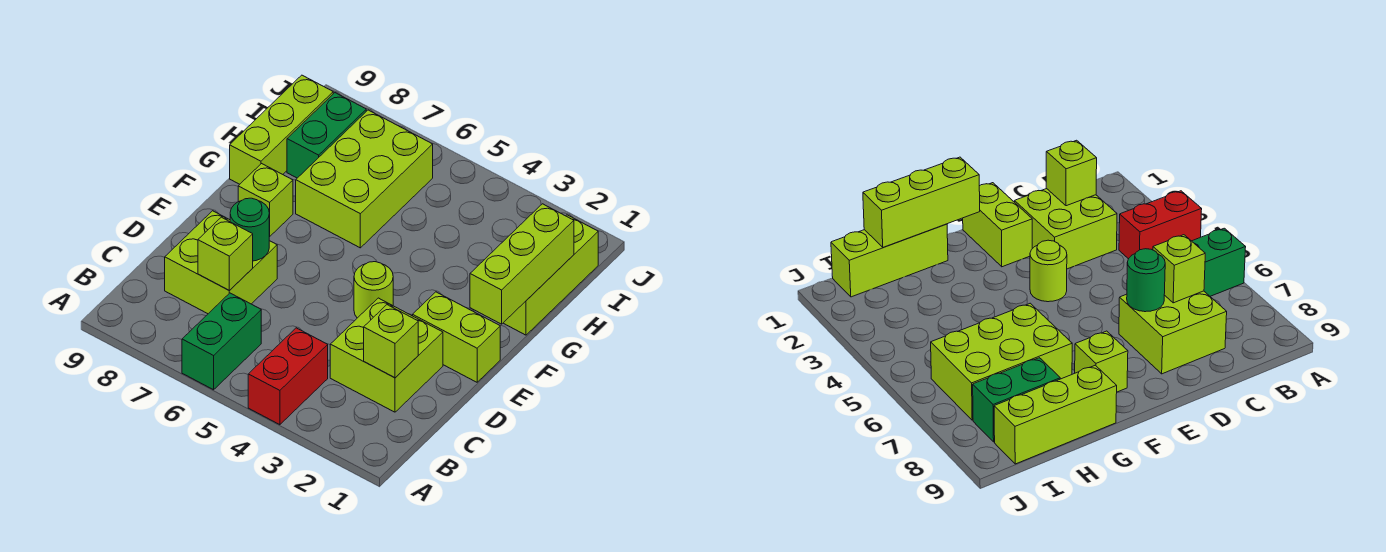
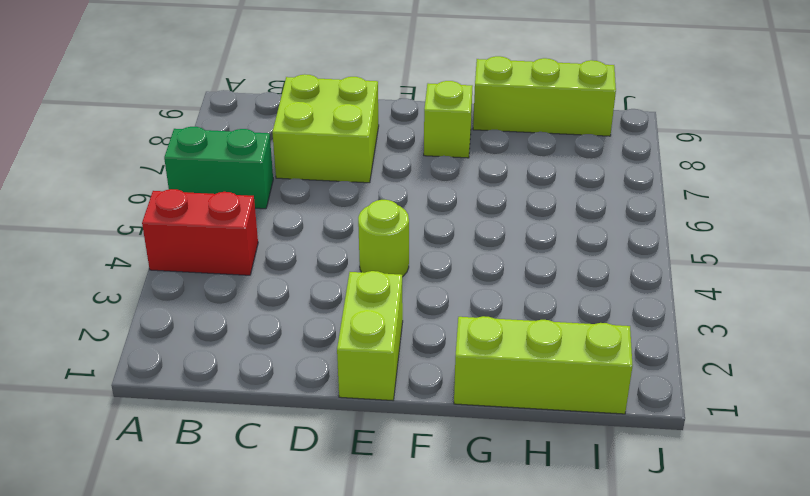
none -> lime 2x2 brick [330,298,443,412]
none -> lime 2x3 brick [296,110,433,248]
none -> green 1x2 brick [287,93,366,178]

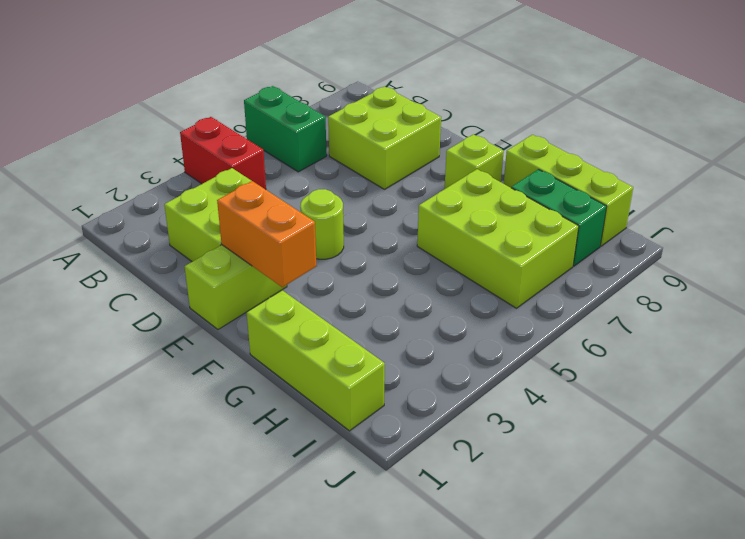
orange 1x2 brick [217,181,316,287] -> none
none -> lime 1x1 brick [364,305,418,378]
none -> lime 1x1 brick [198,217,253,291]
none -> green 1x1 round brick [230,198,270,261]

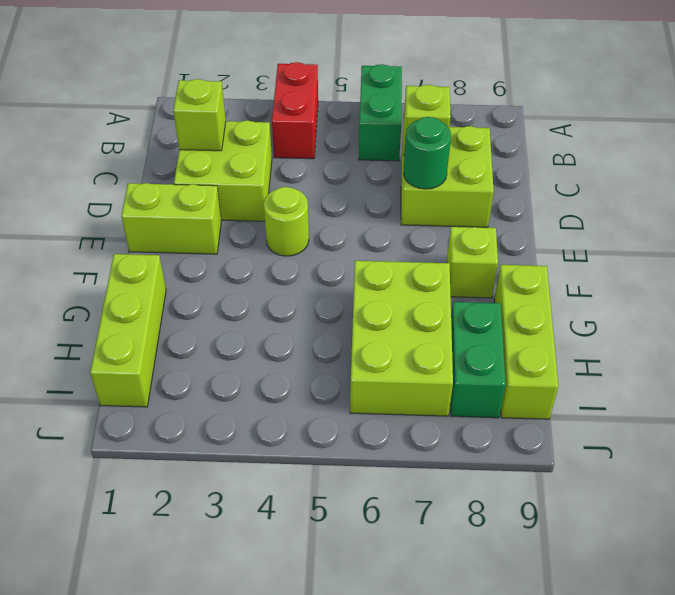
none -> lime 1x3 brick [470,204,574,324]

